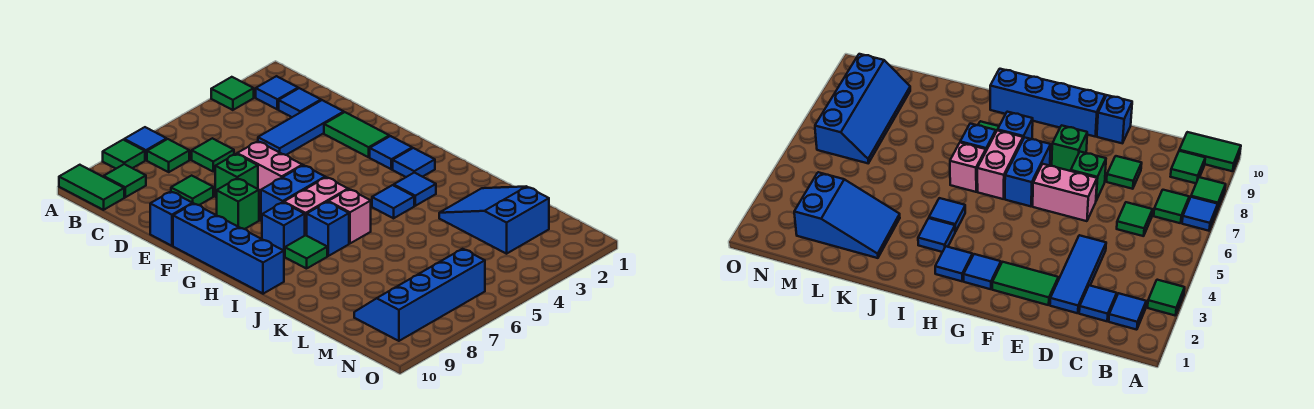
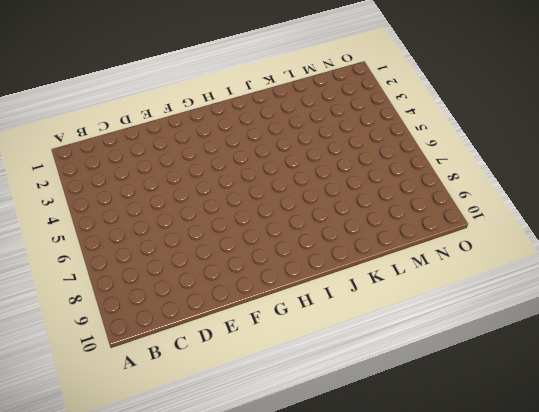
none -> green 1x1 tile [211,77,254,110]
none -> blue 1x1 tile [124,127,167,160]
none -> green 1x1 tile [103,140,145,168]

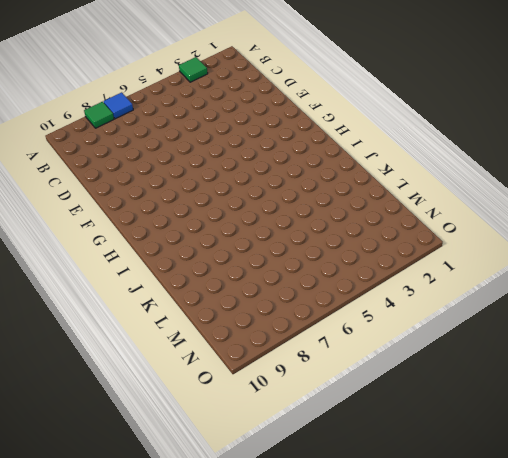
none -> green 1x2 tile [59,165,124,210]
none -> blue 1x1 tile [256,76,298,109]
none -> green 1x1 tile [147,139,189,172]

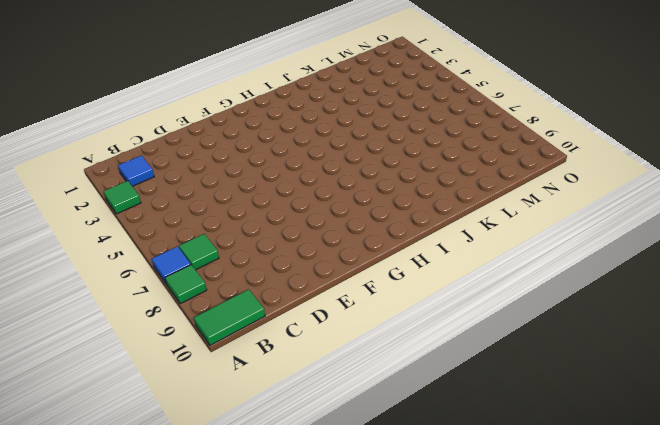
none -> green 1x1 tile [104,164,146,197]
none -> blue 1x1 tile [279,88,321,117]
none -> green 1x1 tile [192,138,234,172]

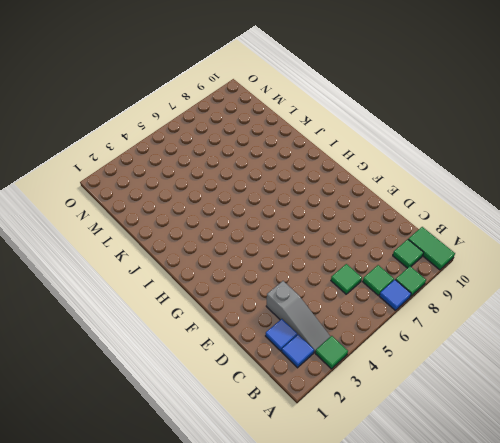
grey 1x3 slope [266,281,331,352] -> blue 1x3 tile [258,100,344,155]
none -> green 1x1 tile [171,176,213,205]
none -> green 1x2 tile [324,112,389,157]
none -> pink 1x2 brick [237,141,302,197]

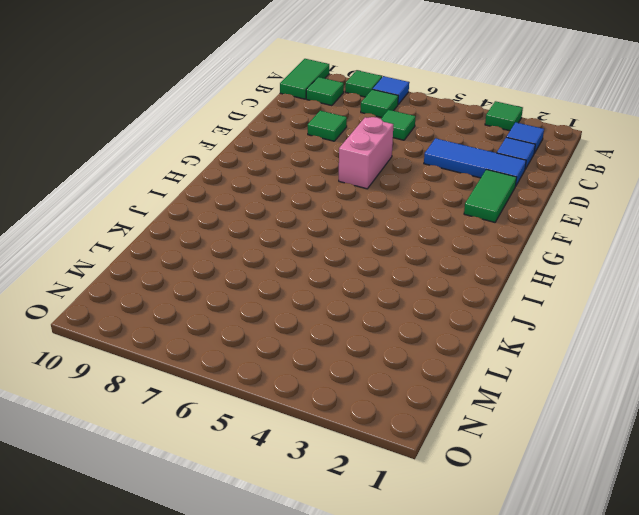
none -> green 1x1 brick [215,154,258,198]
none -> blue 1x1 brick [150,192,193,246]
none -> green 1x1 brick [217,178,259,229]

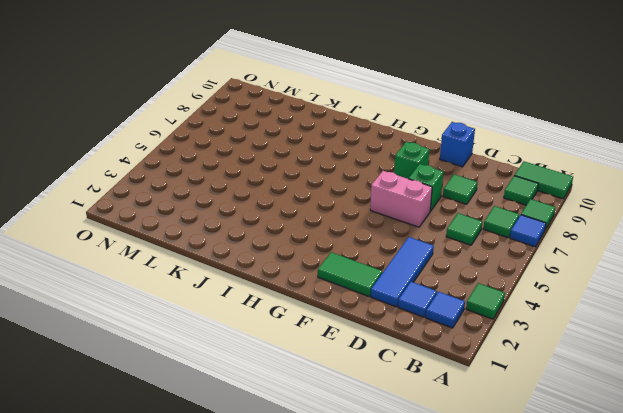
none -> blue 1x4 brick [173,204,284,294]
none -> blue 1x1 tile [370,136,412,169]
none -> blue 1x2 brick [261,165,325,221]

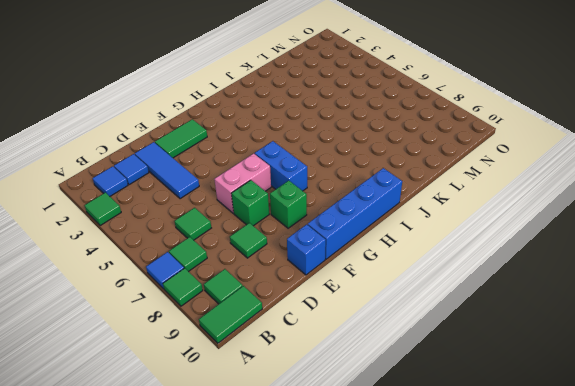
none -> blue 1x1 tile [370,136,412,169]
none -> blue 1x1 tile [393,148,435,177]
none -> pink 1x2 brick [284,177,348,236]

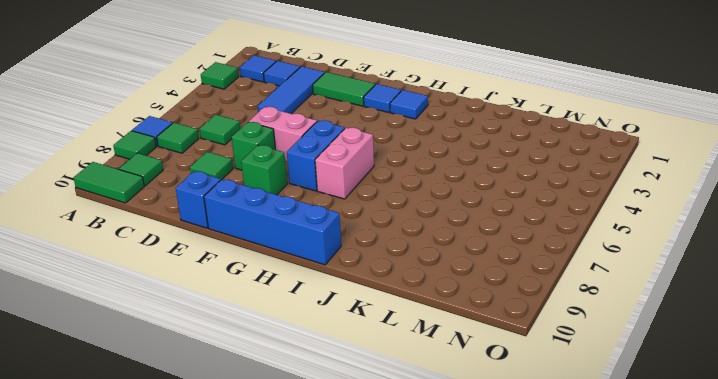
none -> blue 1x1 brick [262,202,305,256]
none -> blue 1x1 tile [394,173,436,206]
none -> blue 1x1 tile [372,185,414,218]

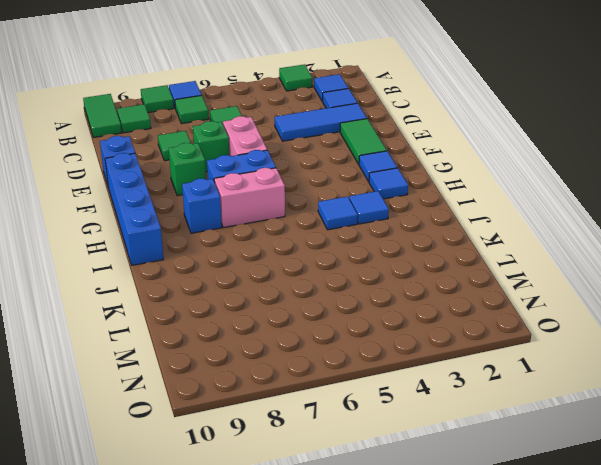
none -> pink 1x1 brick [328,189,371,243]
none -> blue 1x1 brick [307,202,349,256]
none -> green 1x1 tile [285,235,327,269]

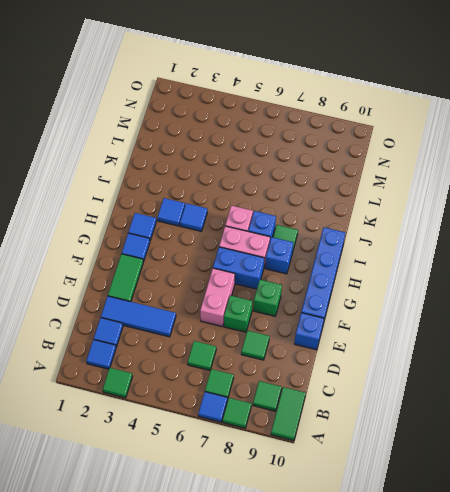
none -> blue 2x3 slope [439,187,549,254]
none -> blue 2x4 slope [354,249,485,341]

